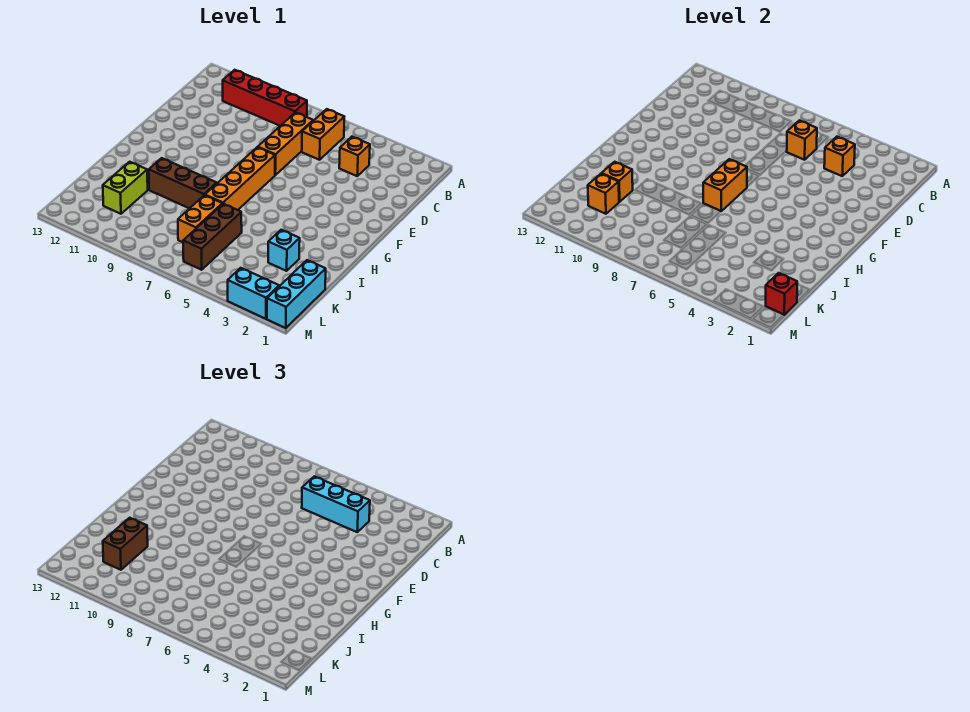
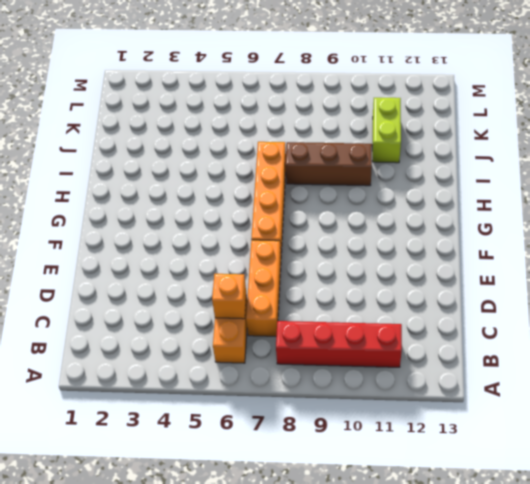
none -> orange 1x1 brick [339,137,370,176]
none -> cyan 1x1 brick [268,230,300,271]
none -> brown 1x3 brick [183,204,242,270]

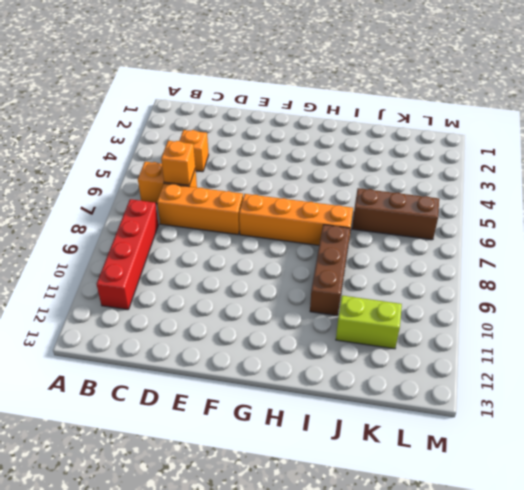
none -> cyan 1x1 brick [268,230,300,271]
none -> orange 1x2 brick [178,195,222,242]
none -> cyan 1x3 brick [267,260,326,328]

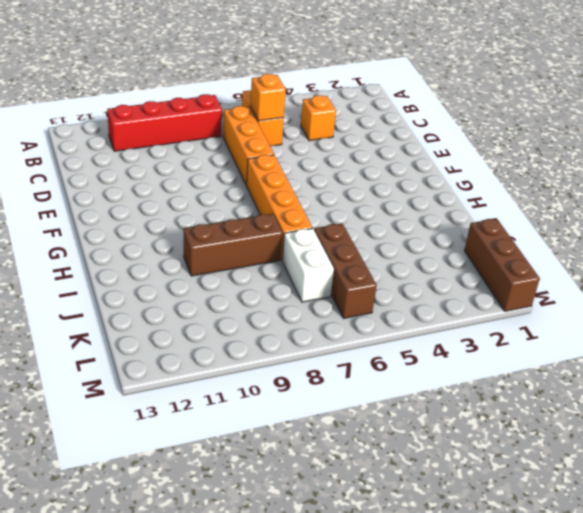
white 1x2 brick [282,228,334,302] -> orange 1x2 brick [178,195,222,242]
brown 1x3 brick [464,219,540,311] -> cyan 1x3 brick [267,260,326,328]
none -> cyan 1x1 brick [268,230,300,271]
none -> lime 1x2 brick [103,162,148,214]
none -> cyan 1x2 brick [228,268,279,319]

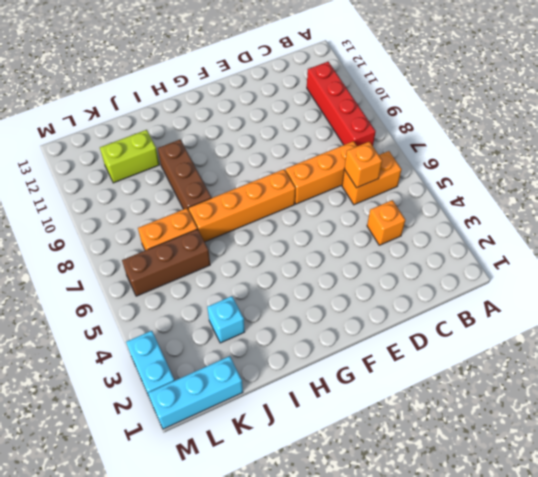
none -> orange 1x1 brick [824,137,855,176]
none -> orange 1x2 brick [703,159,747,211]
none -> orange 1x1 brick [602,162,633,202]

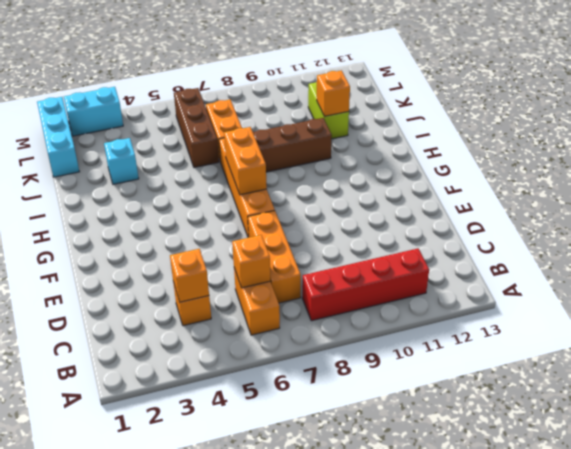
none -> orange 1x1 brick [588,174,619,214]
none -> red 1x1 brick [766,273,797,315]
none -> cyan 1x3 brick [302,476,370,532]

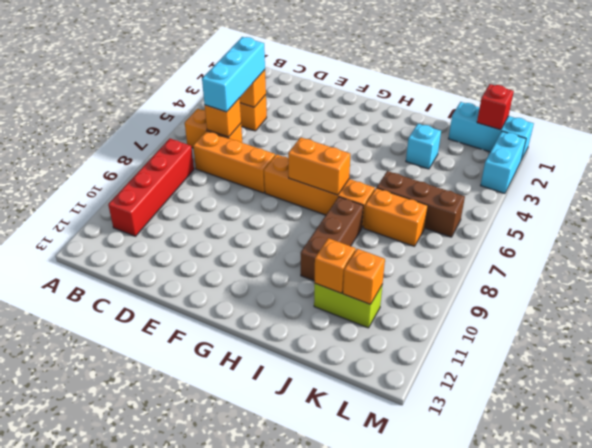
none -> brown 1x2 brick [103,518,148,570]

